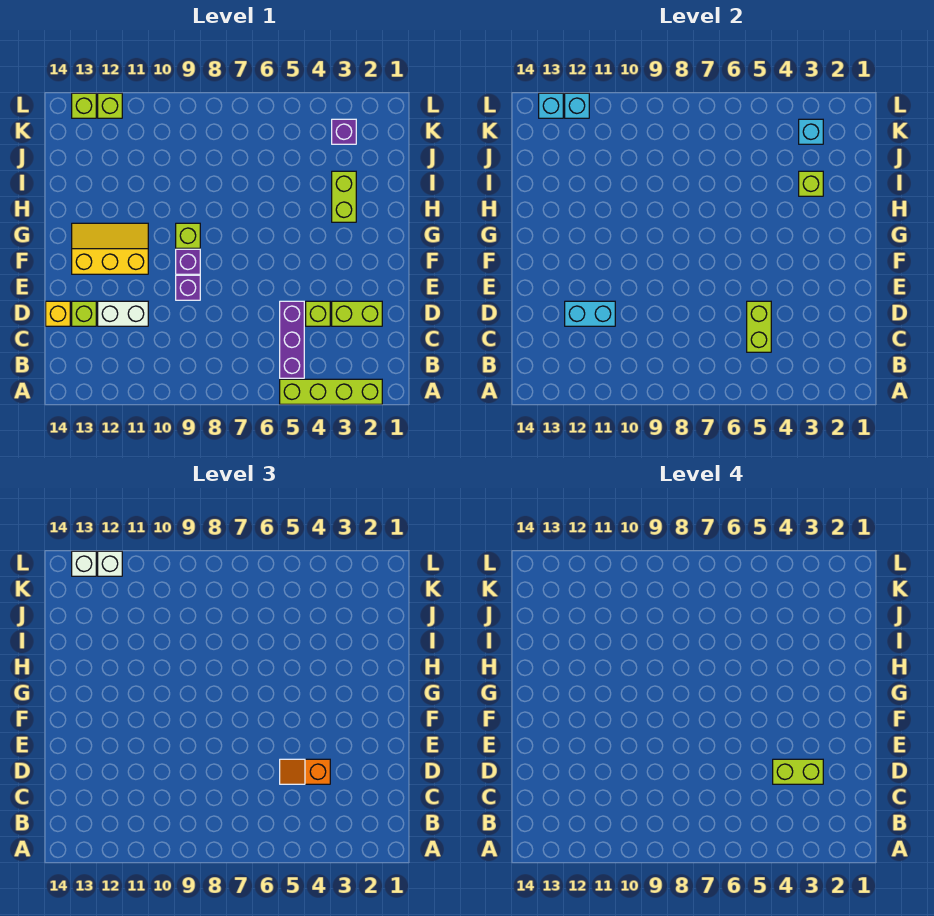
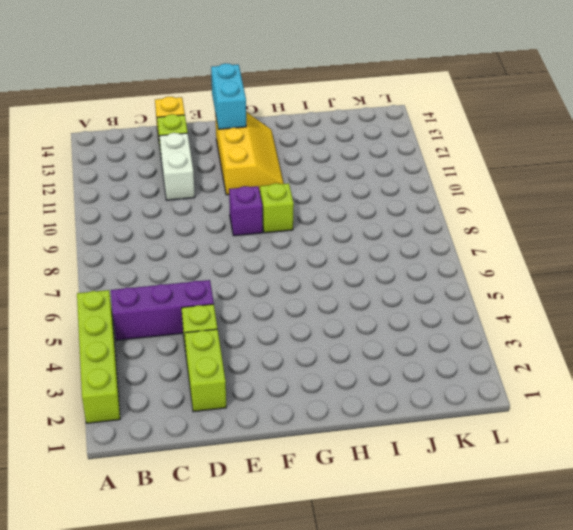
cyan 1x2 brick [211,63,246,129] -> cyan 1x2 brick moved to [565,301,615,326]
none -> purple 1x1 brick [176,275,200,300]
none -> lime 1x2 brick [332,171,356,222]
none -> purple 1x1 brick [332,119,356,144]

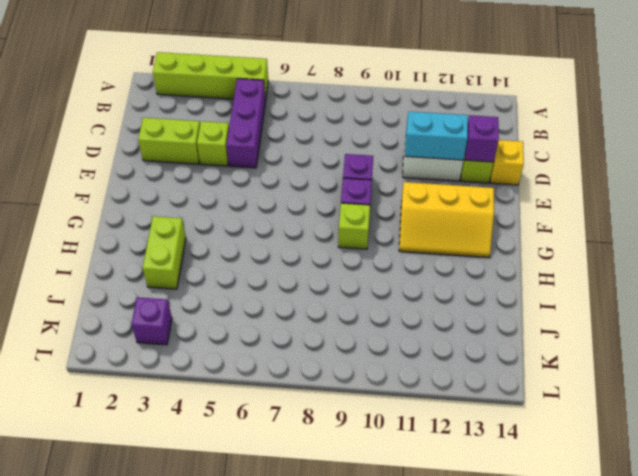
purple 1x1 brick [465,115,499,162] -> none
none -> lime 1x1 brick [98,93,122,118]
none -> lime 1x1 brick [72,93,96,118]
none -> lime 1x2 brick [747,301,771,352]

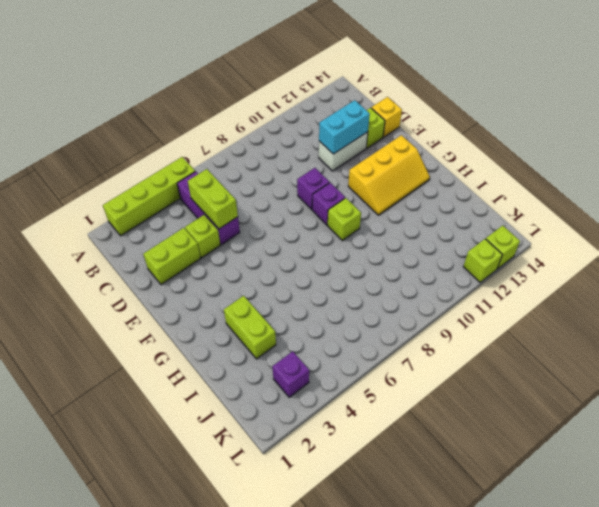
none -> lime 1x1 brick [799,171,823,196]
none -> cyan 1x1 brick [799,119,823,144]
none -> cyan 1x1 brick [565,93,589,118]

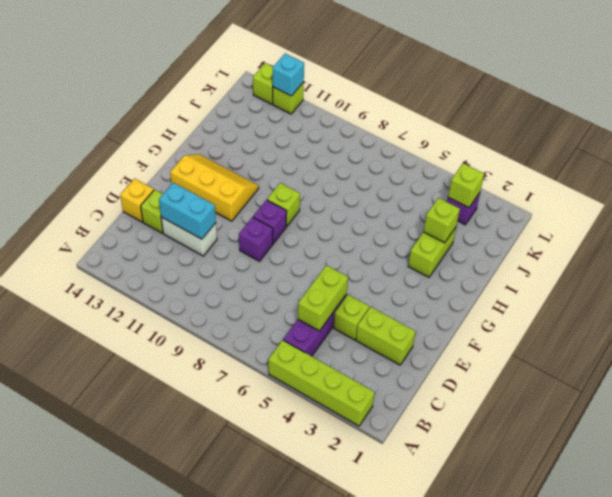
lime 1x1 brick [448,163,484,208] -> cyan 1x1 brick [799,119,823,144]
none -> cyan 1x1 brick [539,93,563,118]
none -> orange 1x2 slope [280,759,330,784]
none -> white 1x1 brick [98,551,122,576]

